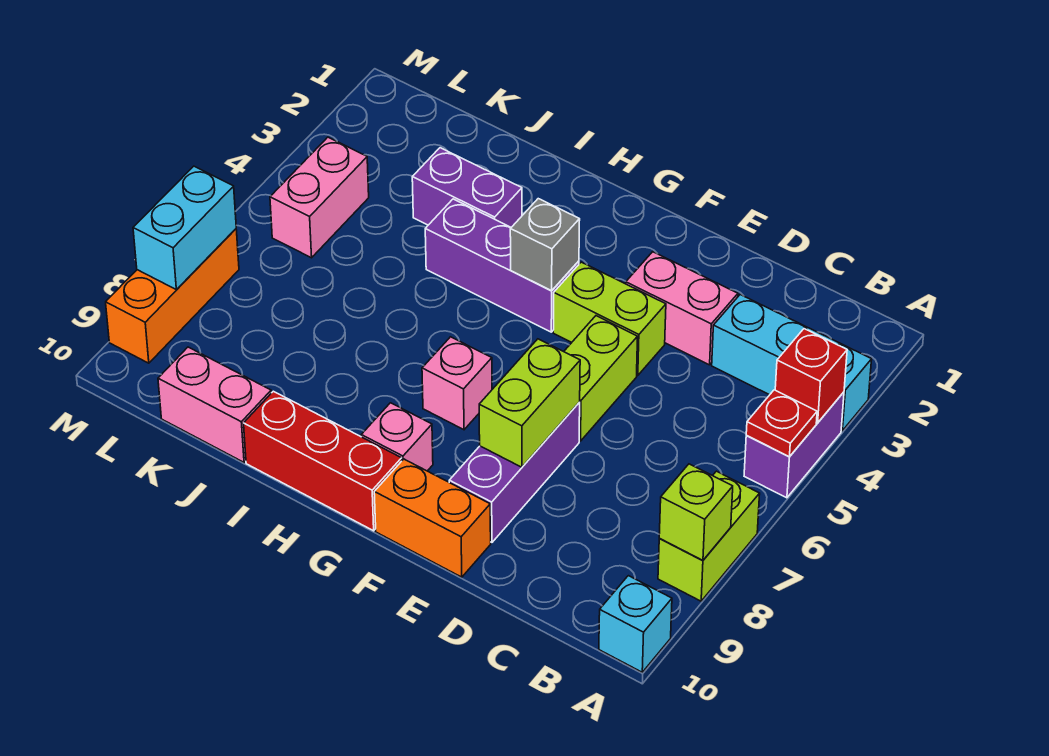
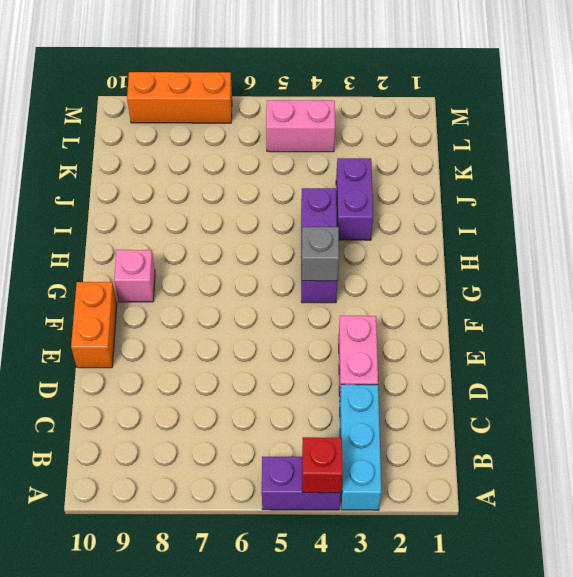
none -> lime 1x2 brick [658,471,760,601]
none -> cyan 1x1 brick [599,576,672,672]
none -> lime 1x2 brick [553,262,666,375]

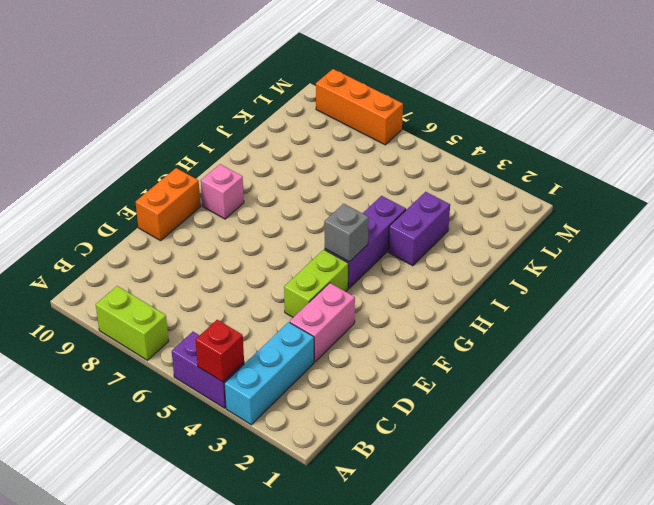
none -> cyan 1x1 brick [599,576,672,672]
none -> lime 1x2 brick [564,316,638,441]
none -> purple 1x3 brick [449,402,580,542]

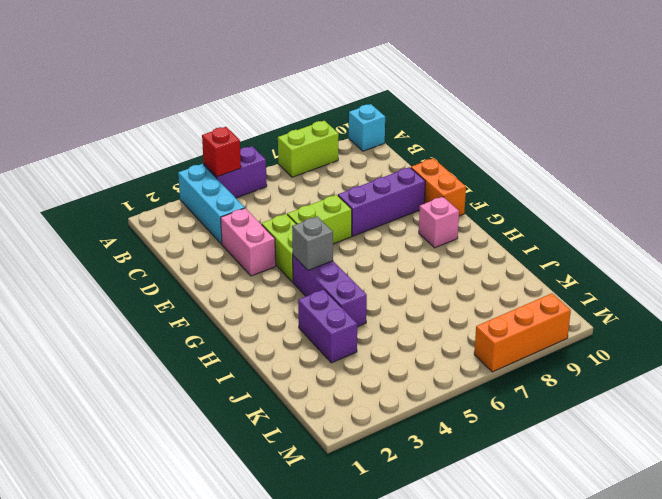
none -> pink 1x1 brick [422,337,492,430]
none -> red 1x3 brick [244,391,402,531]
none -> pink 1x2 brick [158,347,271,462]

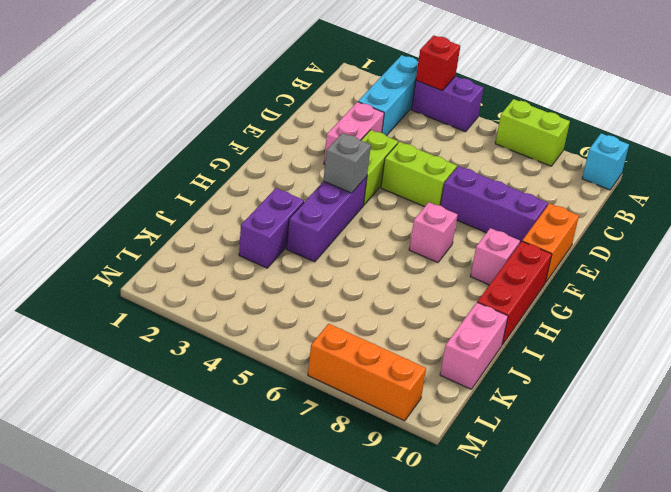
none -> pink 1x2 brick [270,137,369,258]
none -> red 1x1 plate [746,390,817,457]
none -> lime 1x1 brick [659,464,733,561]

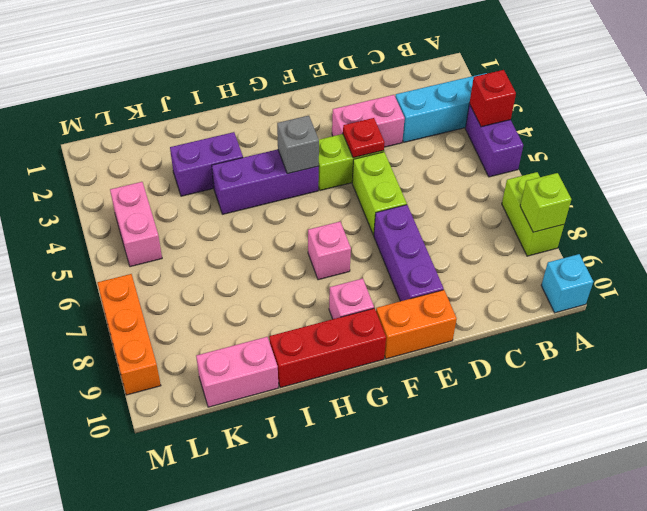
red 1x1 plate [343,118,385,158] -> red 1x1 plate moved to [746,390,817,457]
none -> lime 1x2 brick [479,339,580,467]
none -> cyan 1x2 brick [133,166,236,289]

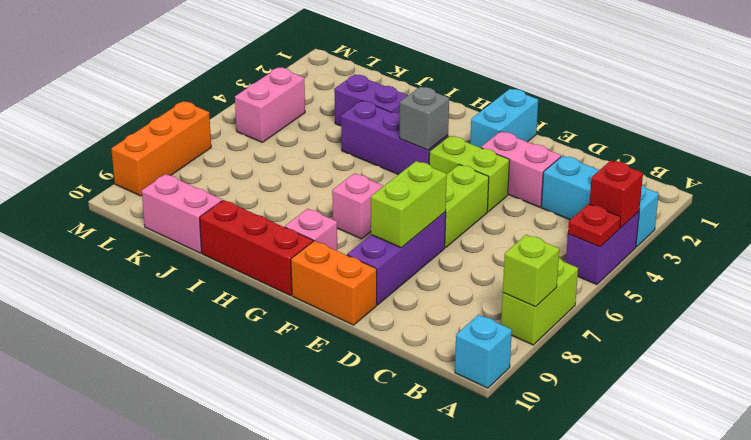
cyan 1x2 brick [470,89,538,148] -> cyan 1x2 brick moved to [133,166,236,289]

